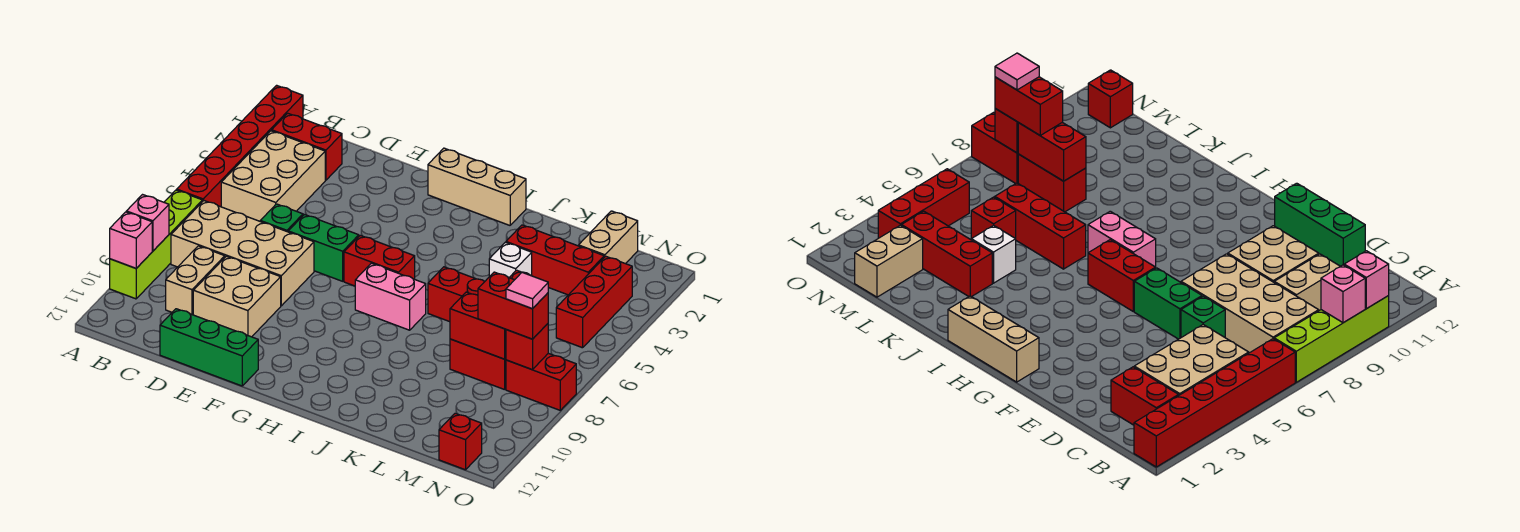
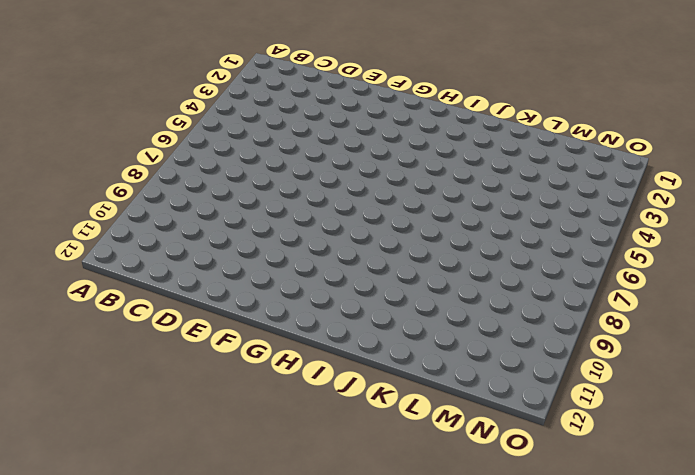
none -> red 1x6 brick [177,85,303,207]
none -> lime 1x4 brick [110,190,202,299]
none -> red 1x2 brick [272,113,342,180]

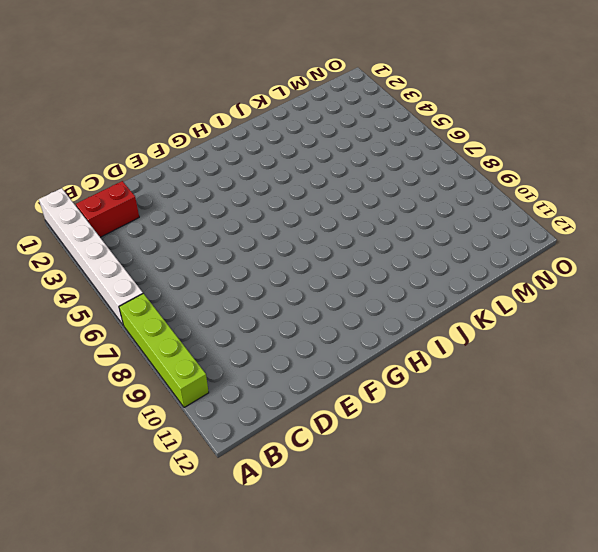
white 1x6 brick [39,188,143,325] -> red 1x6 brick [177,85,303,207]
none -> tan 2x3 brick [221,131,325,221]
none -> tan 2x4 brick [171,201,314,306]
none -> tan 1x2 brick [166,246,225,315]

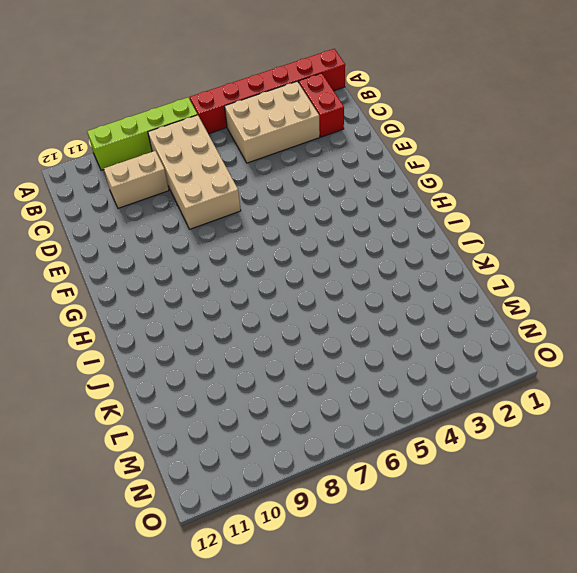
none -> green 1x1 brick [260,204,303,232]
none -> tan 2x2 brick [193,256,281,337]
none -> green 1x3 brick [160,309,258,386]

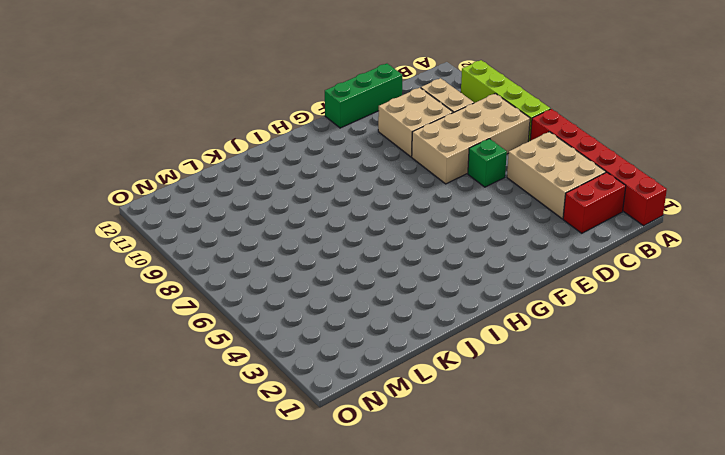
none -> green 1x2 brick [288,214,359,281]
none -> tan 1x3 brick [428,148,526,225]
none -> red 1x2 brick [344,235,415,286]

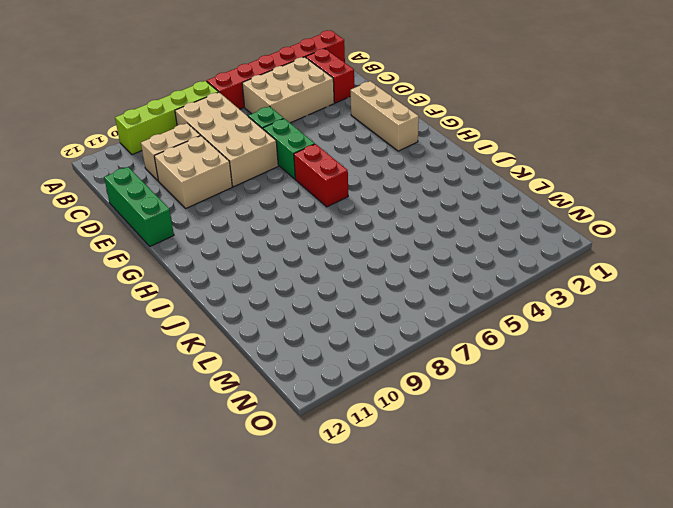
tan 1x3 brick [350,81,419,151] -> tan 1x3 brick moved to [428,148,526,225]
none -> pink 1x2 brick [355,263,426,330]
none -> red 1x3 brick [428,267,485,322]
none -> red 1x3 brick [506,225,604,295]

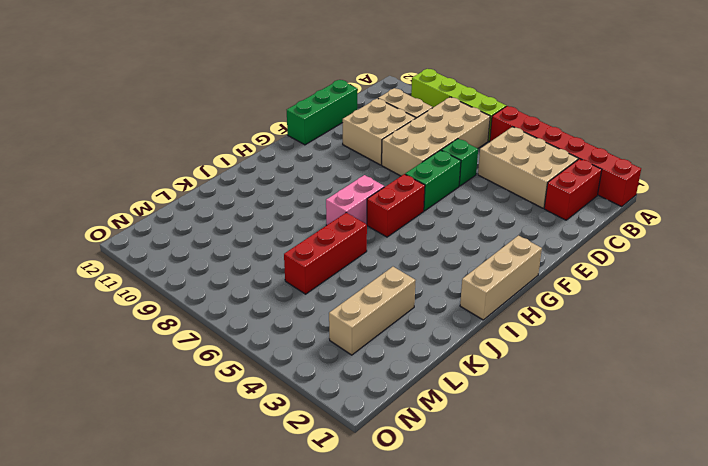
tan 1x3 brick [329,267,416,355] -> red 1x3 brick [506,225,604,295]
none -> white 1x1 brick [489,242,532,277]
none -> red 1x1 brick [971,197,1016,239]
none -> red 1x2 brick [450,339,506,390]

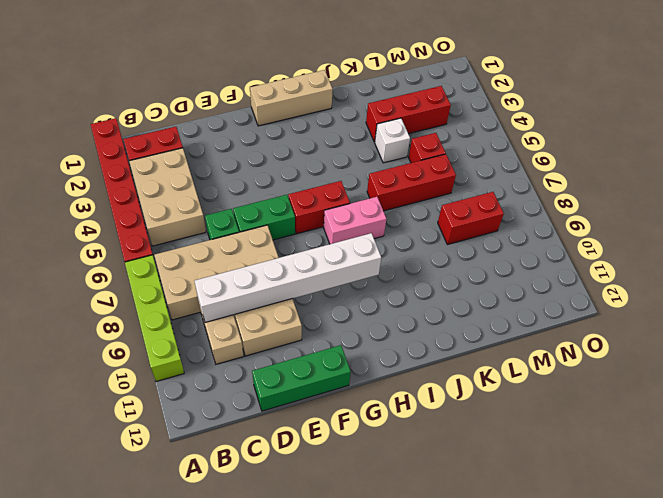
white 1x6 brick [194,233,381,322] -> none
none -> tan 1x2 brick [579,211,638,264]
none -> red 1x3 brick [556,256,632,348]
none -> red 1x2 brick [506,353,576,410]

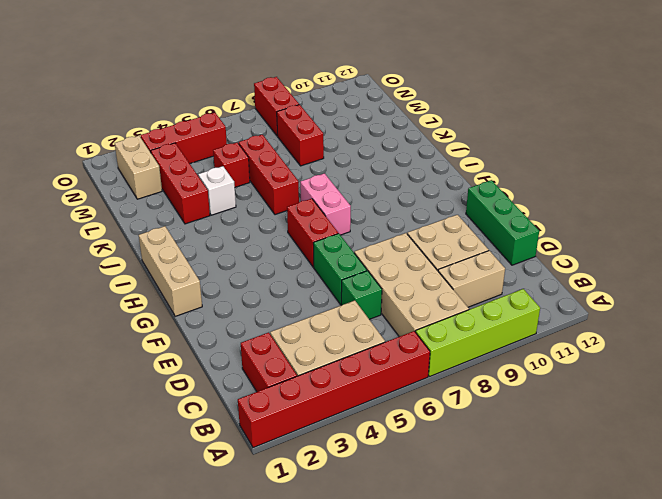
tan 1x2 brick [115,136,162,199] -> tan 1x2 brick turned to [579,211,638,264]
none -> red 1x1 brick [439,413,482,470]
none -> pink 1x1 brick [126,195,169,251]
none -> pink 1x1 brick [110,212,152,268]

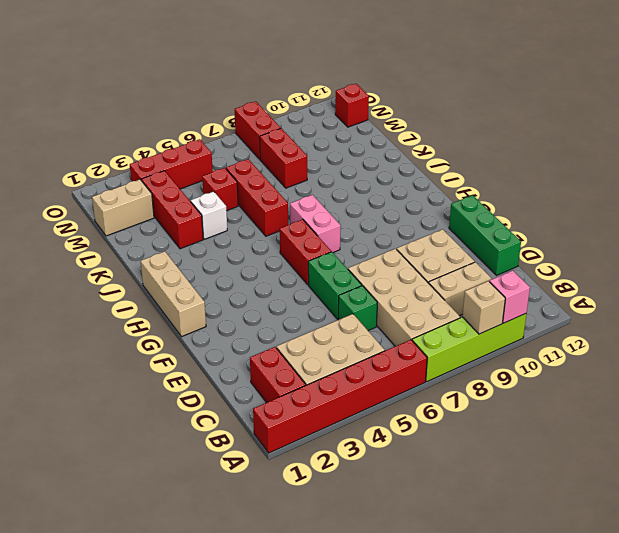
tan 1x1 brick [462,281,505,334] -> pink 1x1 brick [126,195,169,251]
none -> red 1x2 brick [450,292,506,359]
none -> red 1x1 brick [506,324,548,370]
none -> red 1x2 brick [478,272,548,339]

